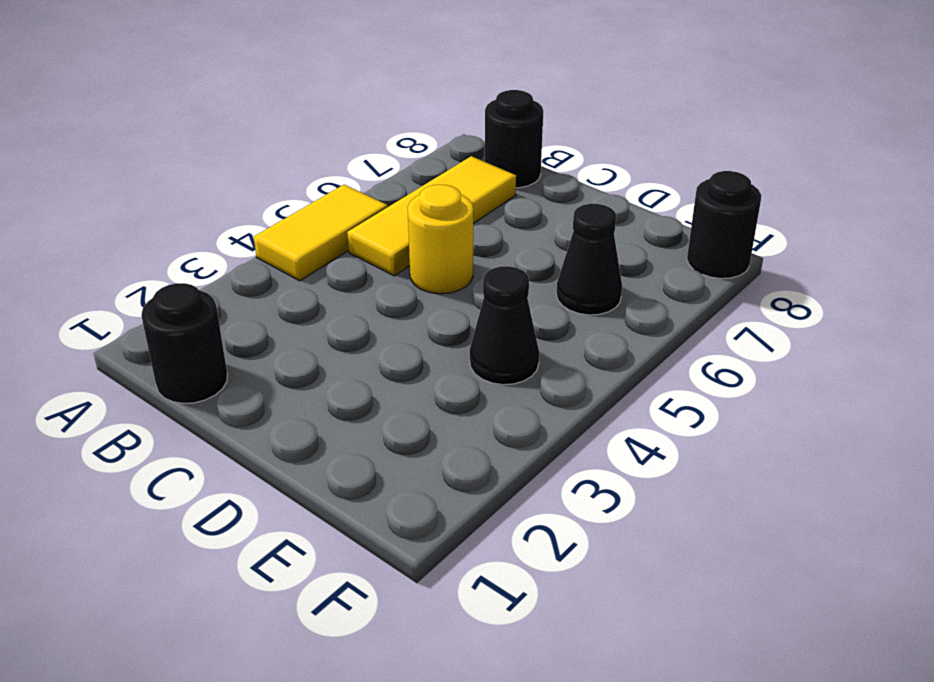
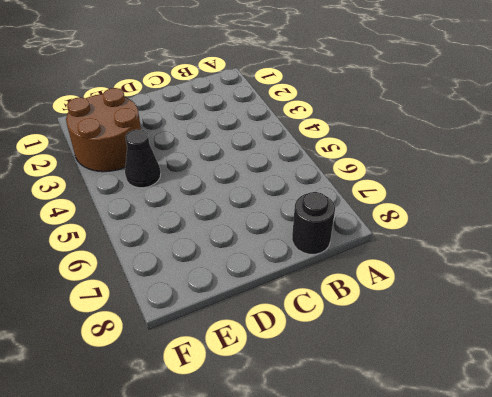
brown 2x2 round brick [66,88,141,172] -> none
none -> yellow 1x2 tile [254,185,388,281]
none -> black 1x1 round brick [141,283,227,403]

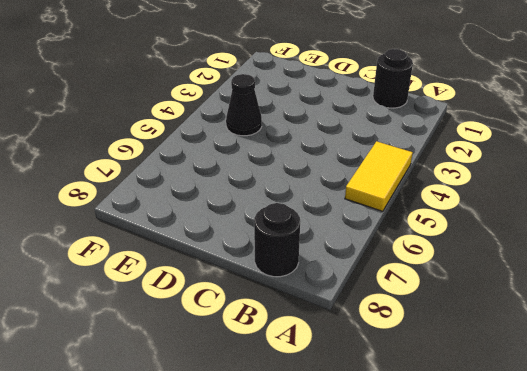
none -> yellow 1x3 tile [347,156,516,276]
none -> yellow 1x1 round brick [408,185,473,294]

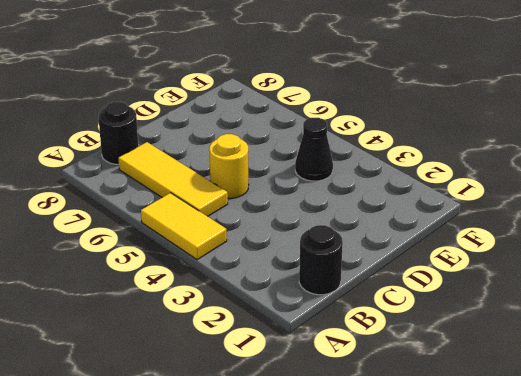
none -> black 1x1 cone [556,204,622,315]
none -> black 1x1 round brick [687,171,761,279]

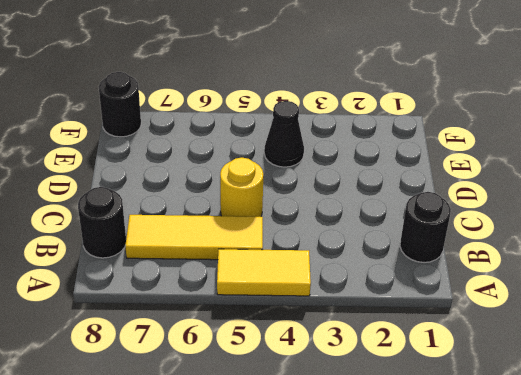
none -> black 1x1 cone [556,204,622,315]

